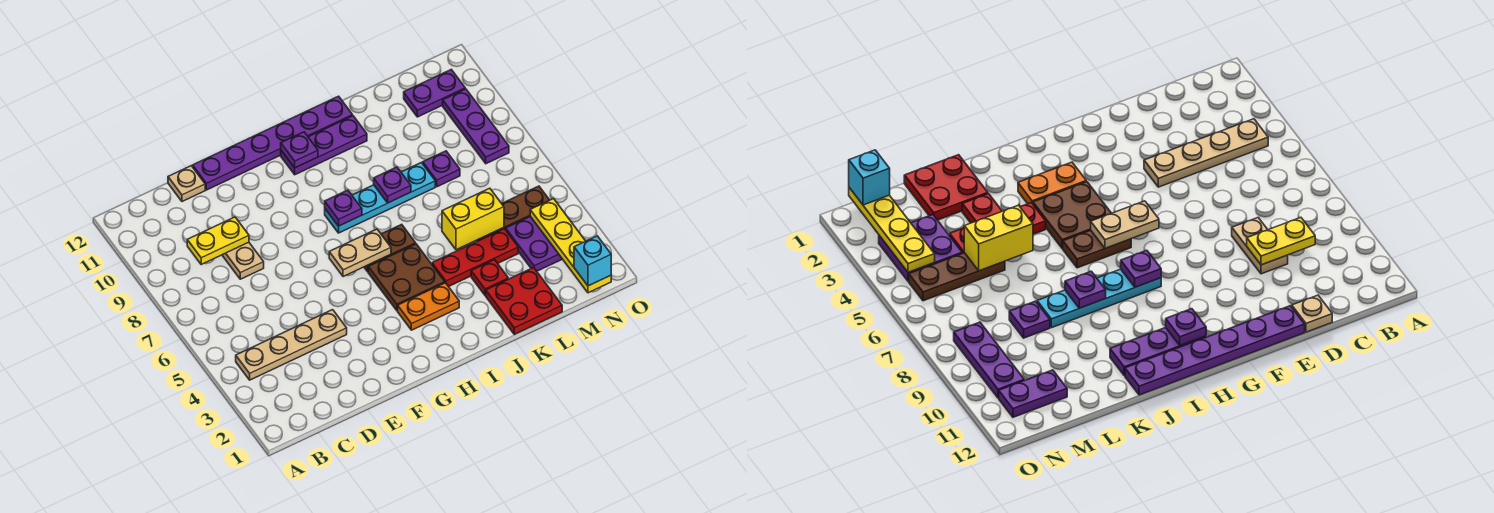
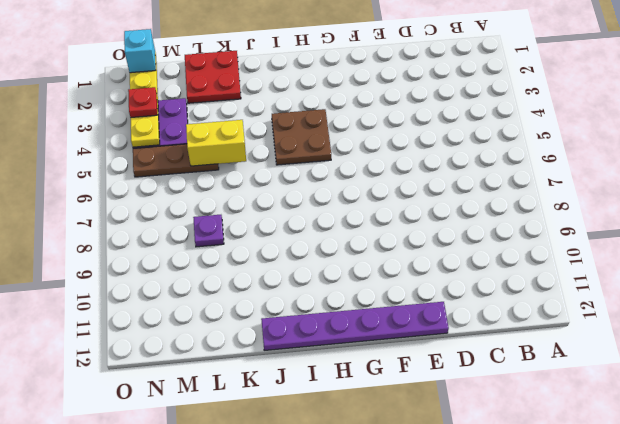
red 1x1 plate [128,87,157,118] -> red 1x1 plate moved to [471,260,508,296]
none -> tan 1x4 plate [236,310,347,380]
none -> tan 1x2 plate [222,242,264,279]
none -> tan 1x1 plate [168,166,205,202]

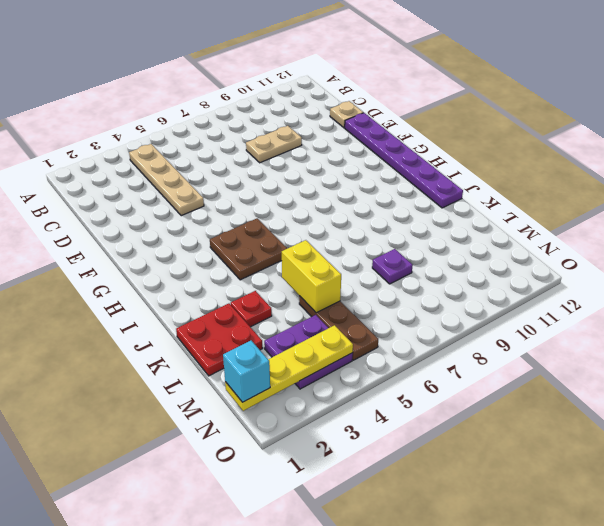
none -> orange 1x2 plate [398,283,459,330]
none -> brown 1x2 plate [364,224,416,272]
none -> cyan 1x4 plate [325,163,435,233]

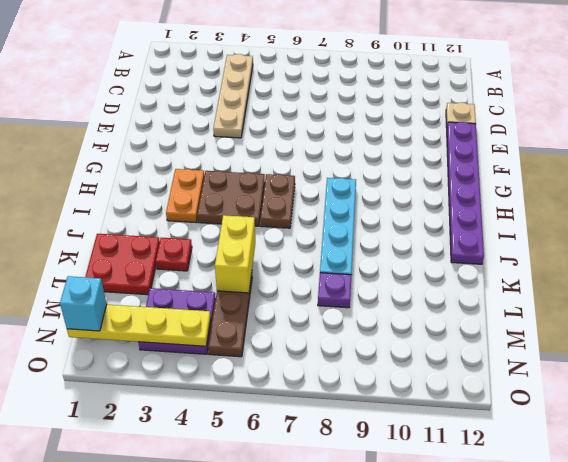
none -> tan 1x2 plate [222,242,264,279]
none -> purple 1x3 plate [281,116,367,175]
none -> red 1x3 plate [432,229,518,287]

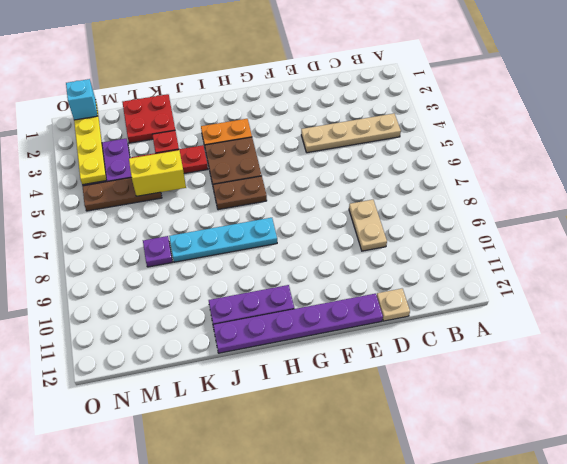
none -> purple 1x2 plate [404,70,465,117]
none -> purple 1x3 plate [443,89,509,164]
none -> yellow 1x2 plate [187,217,249,264]

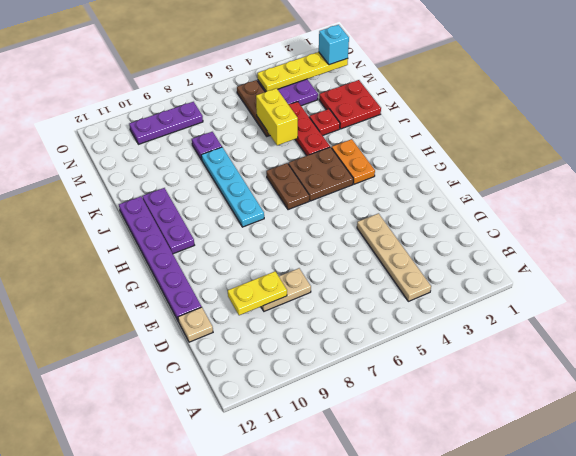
yellow 1x2 plate [228,272,287,315] -> yellow 1x2 plate turned to [187,217,249,264]
none -> purple 1x2 plate [404,70,465,117]
none -> tan 1x2 plate [329,229,391,277]
none -> purple 1x1 plate [325,190,362,226]

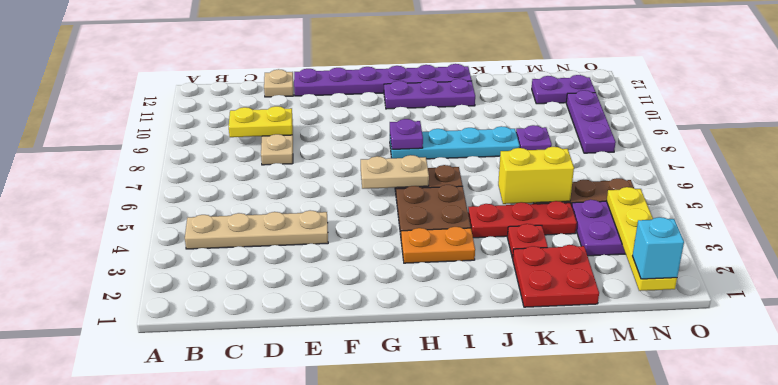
none -> purple 1x1 plate [281,132,318,168]
none -> purple 1x1 plate [374,167,411,203]

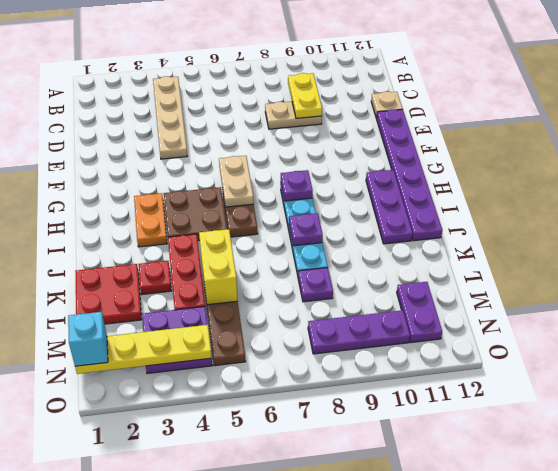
none -> purple 1x1 plate [281,132,318,168]

